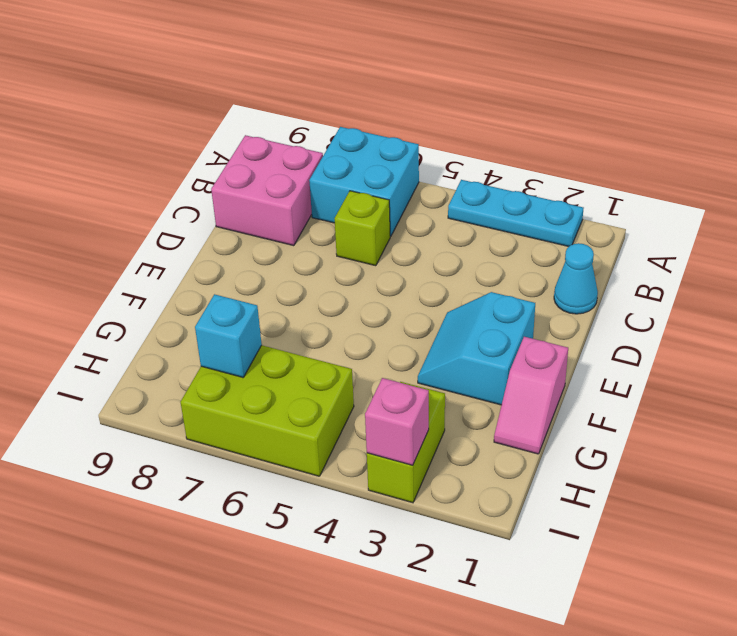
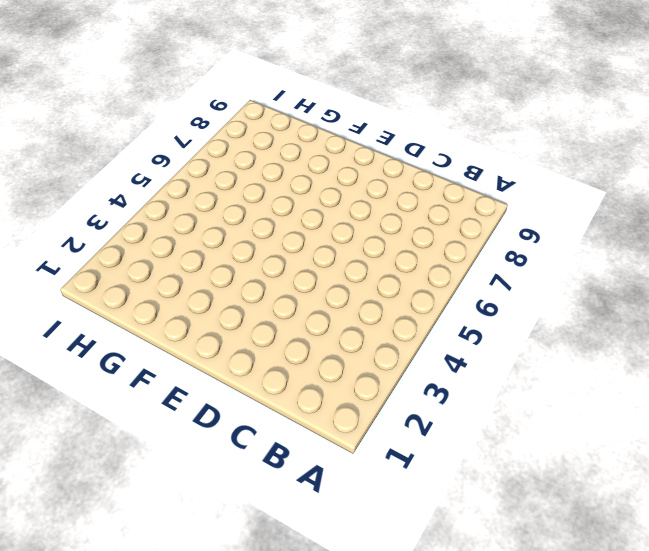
none -> cyan 1x3 plate [448,180,583,246]
none -> cyan 2x2 brick [309,127,419,236]

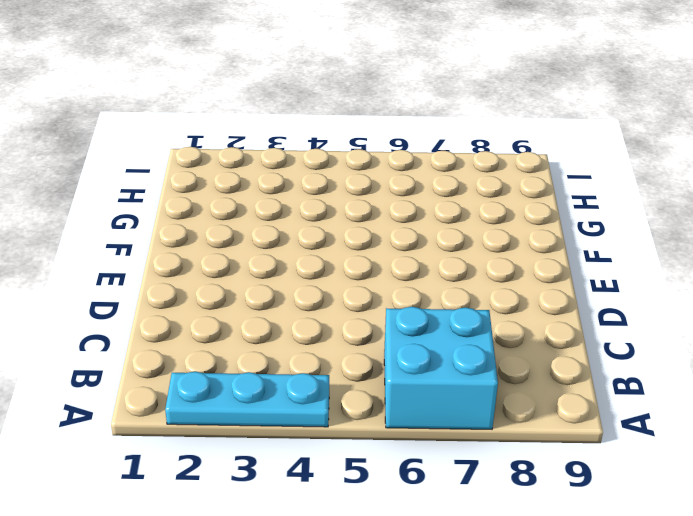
none -> pink 2x2 brick [211,135,323,246]
none -> cyan 1x1 cone [554,243,598,314]

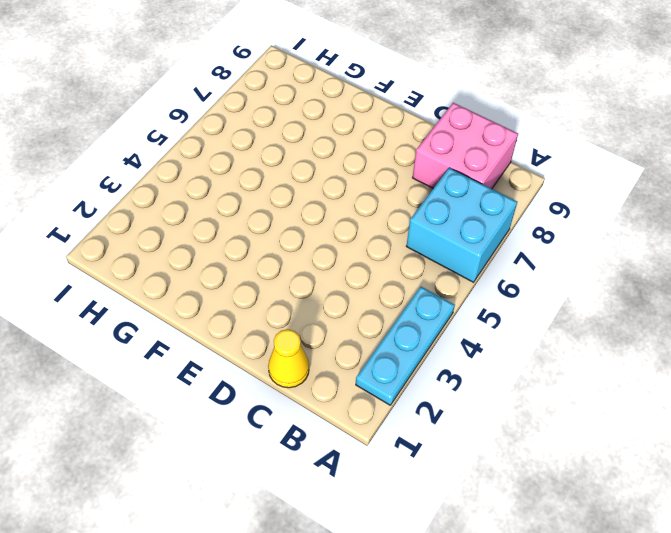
yellow 1x1 cone [268,329,309,388] -> cyan 1x1 cone [554,243,598,314]
none -> lime 1x1 brick [335,191,390,266]
none -> cyan 2x2 slope [418,292,535,405]

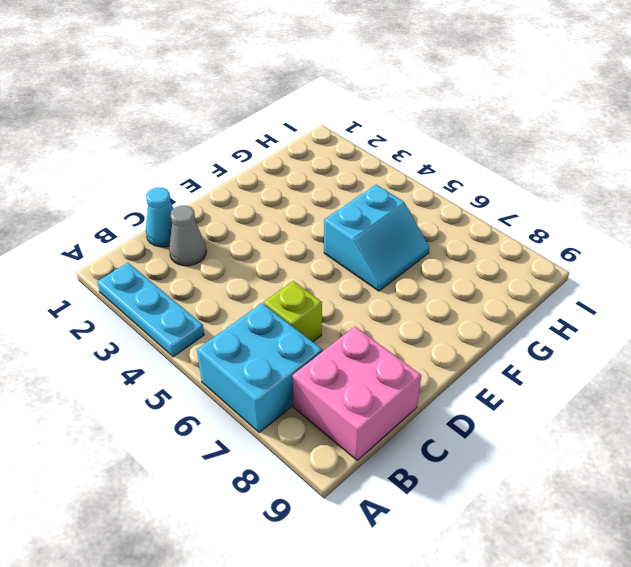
grey 1x1 cone [169,206,206,266] -> none
cyan 2x2 slope [324,185,429,291] -> cyan 2x2 slope moved to [418,292,535,405]
none -> pink 1x2 slope [494,337,568,454]
none -> lime 1x2 brick [367,382,445,503]

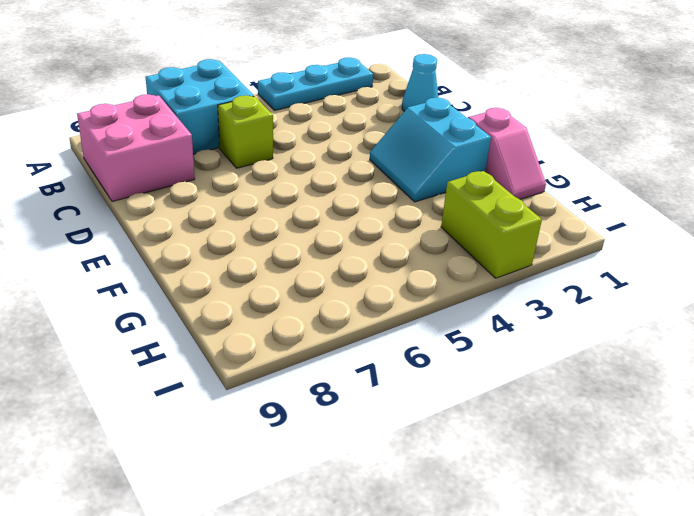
none -> lime 2x3 brick [181,345,354,476]
none -> cyan 1x1 brick [195,294,262,377]

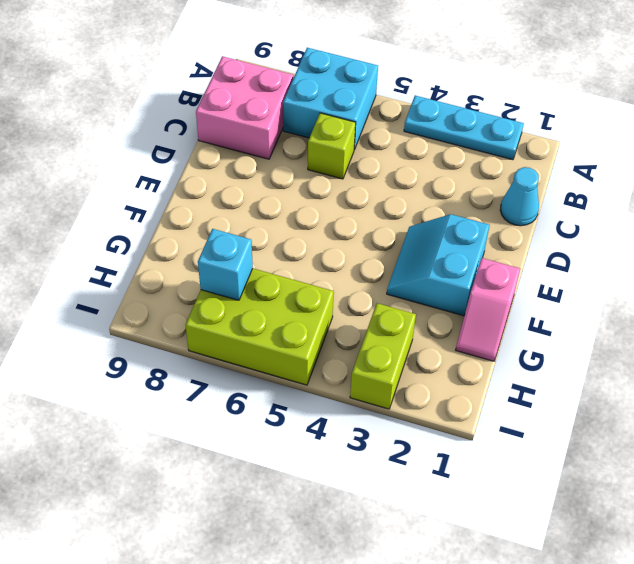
none -> pink 1x1 brick [365,378,429,465]

